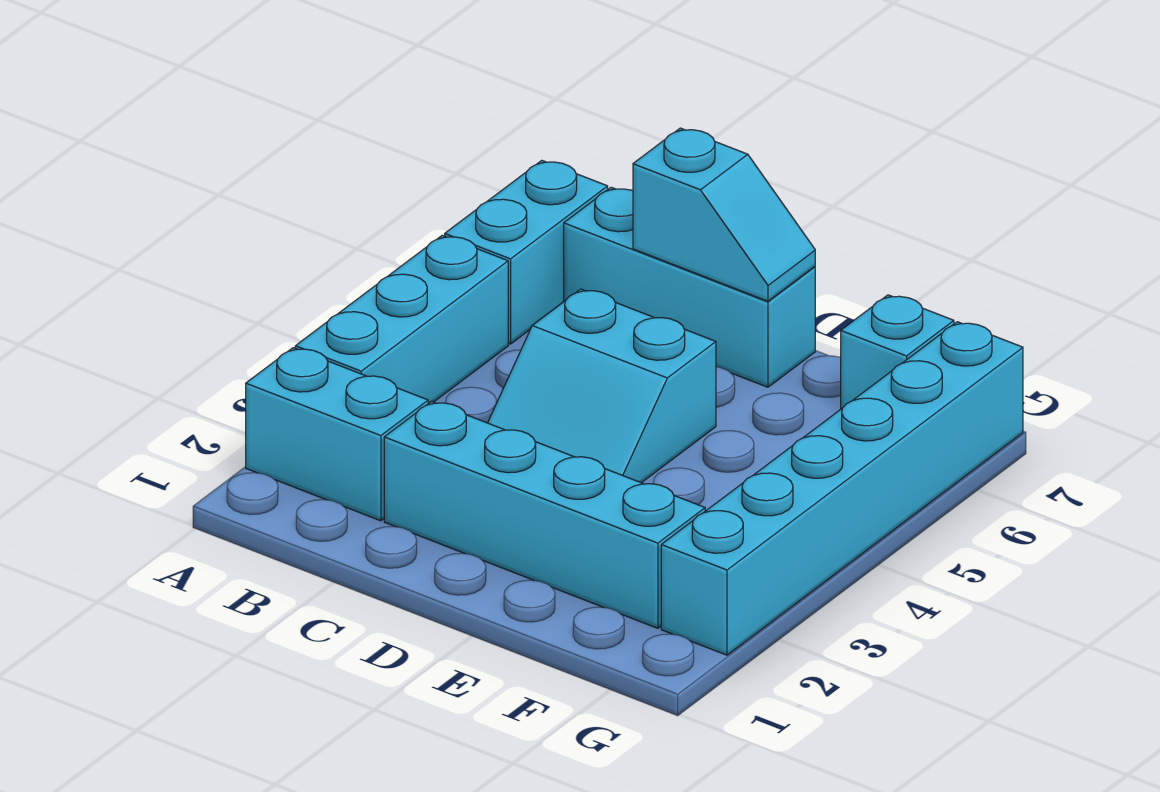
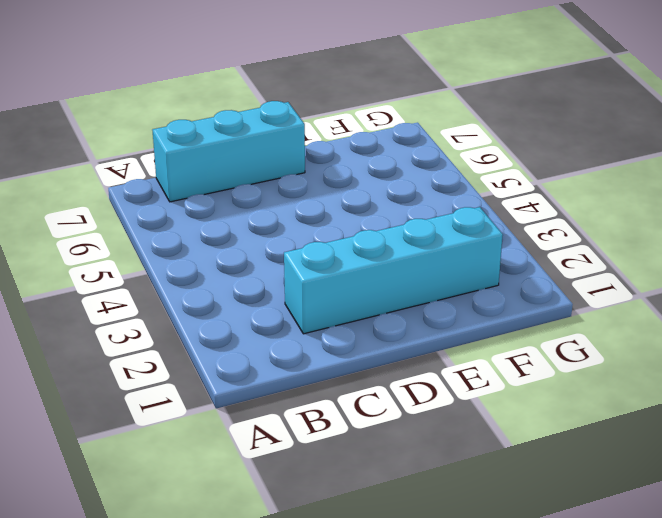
none -> cyan 1x2 brick [246,348,428,521]
none -> cyan 1x3 brick [295,235,508,404]

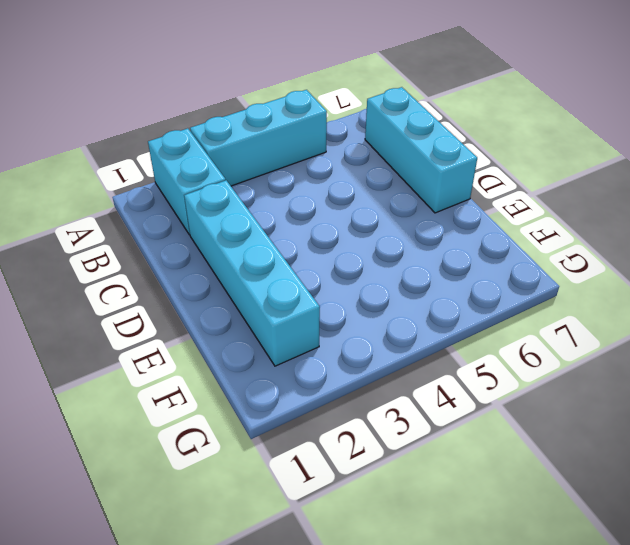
none -> cyan 1x2 brick [445,161,608,344]
none -> cyan 2x2 slope [488,289,716,483]

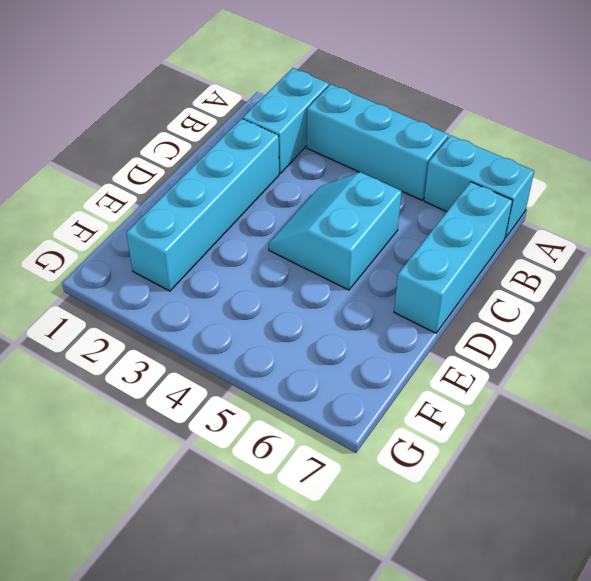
none -> cyan 1x1 brick [841,295,954,409]
none -> cyan 1x6 brick [661,322,1023,655]

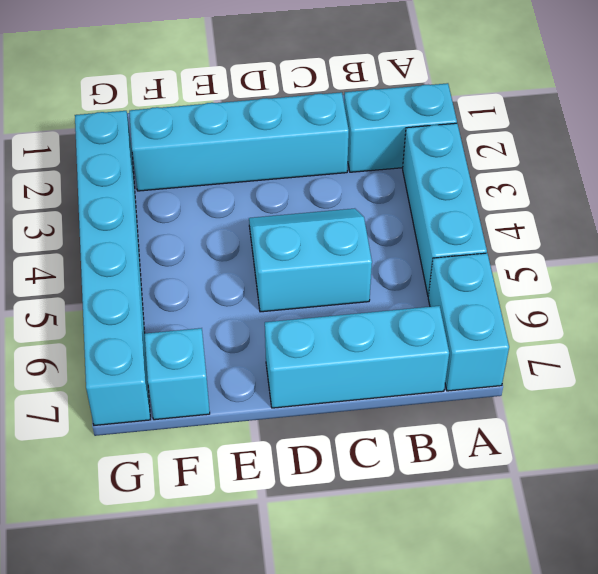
none -> cyan 1x2 slope [633,128,815,301]

